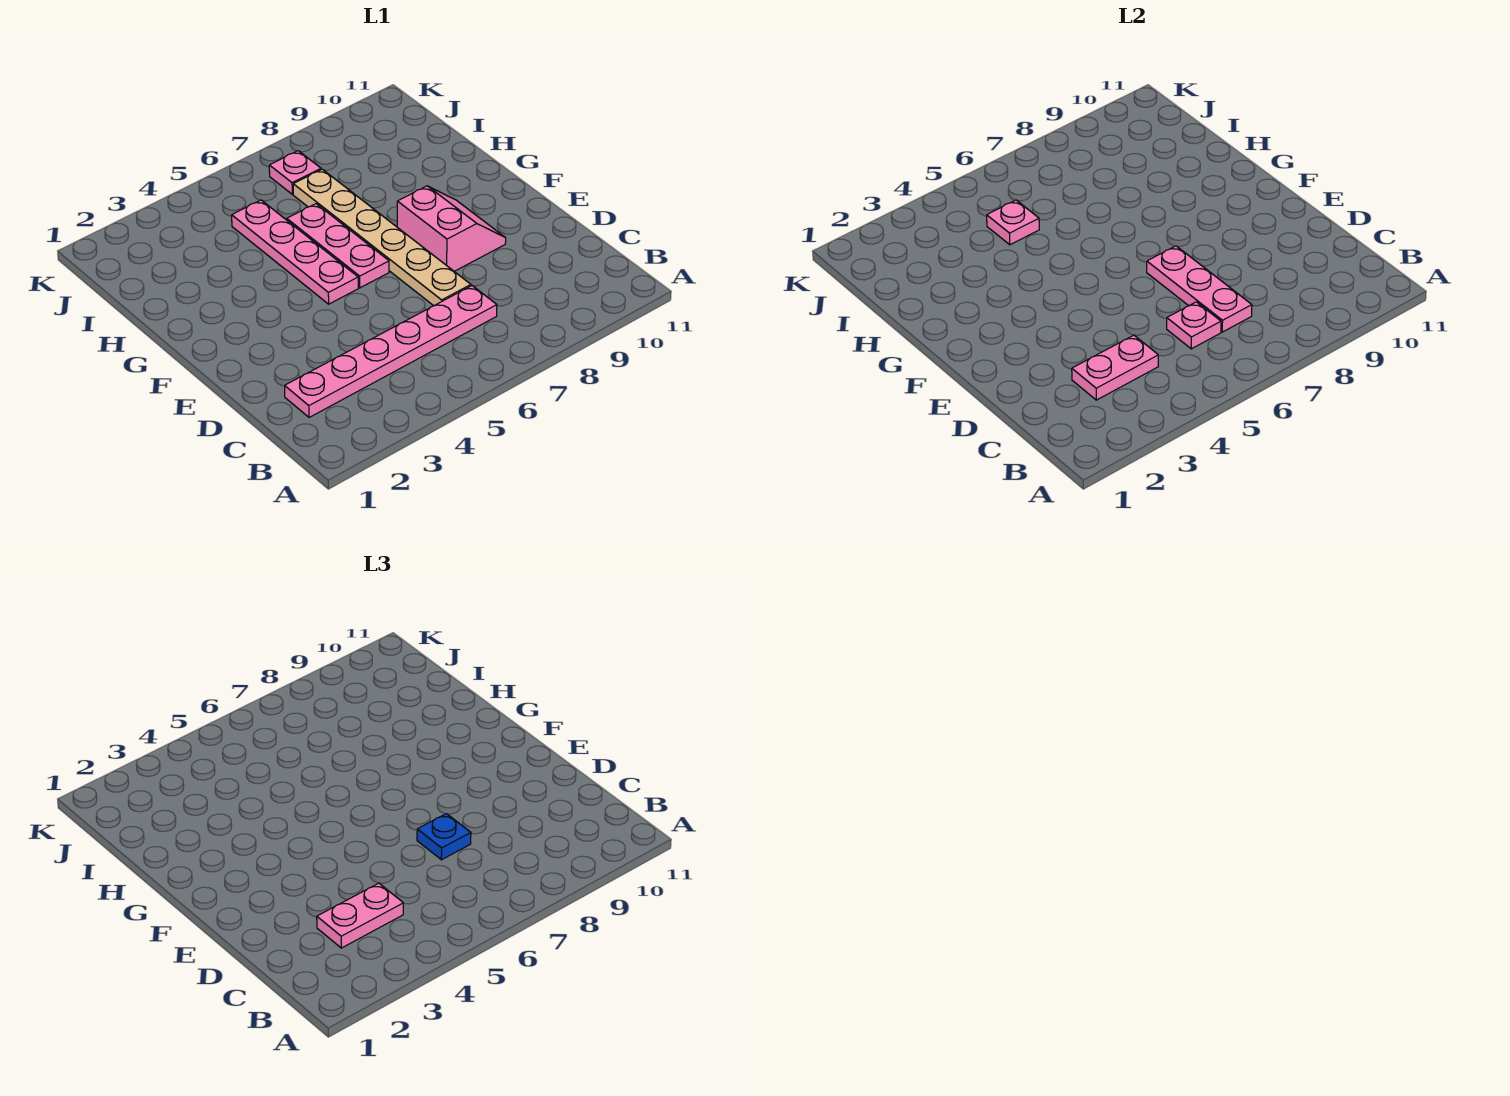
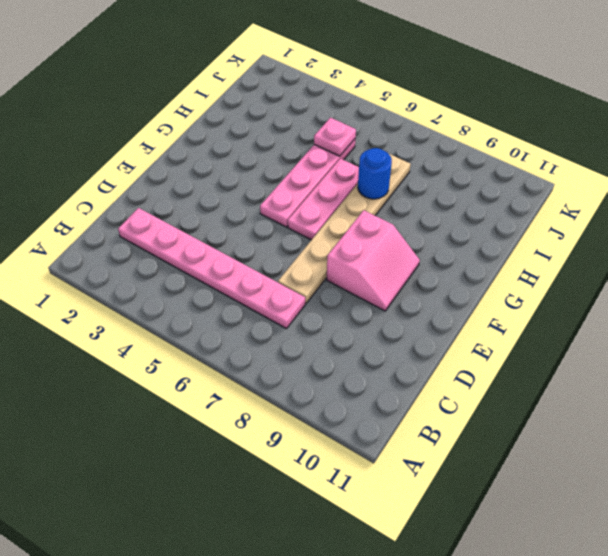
blue 1x1 round brick [358,148,392,199] -> none
none -> pink 1x1 plate [269,151,321,194]
none -> pink 1x2 plate [1072,335,1158,400]
none -> pink 1x1 plate [1167,302,1221,349]

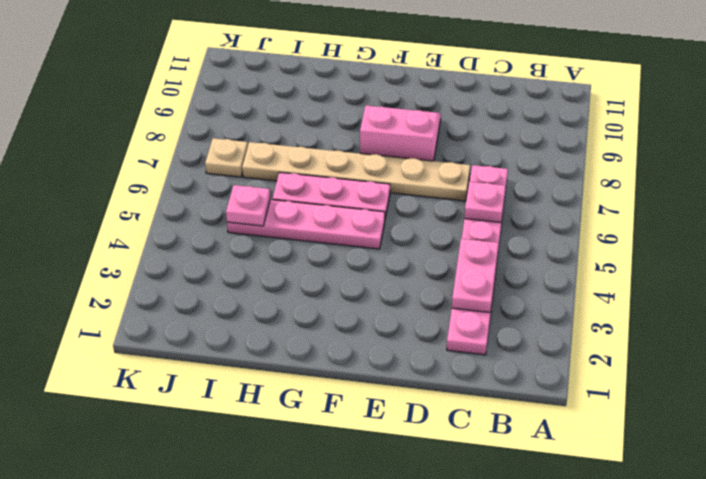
tan 1x1 plate [205,138,248,177] -> pink 1x1 plate [269,151,321,194]
none -> pink 1x3 plate [1147,246,1252,332]
none -> pink 1x2 plate [317,883,403,948]
none -> blue 1x1 plate [417,814,471,860]

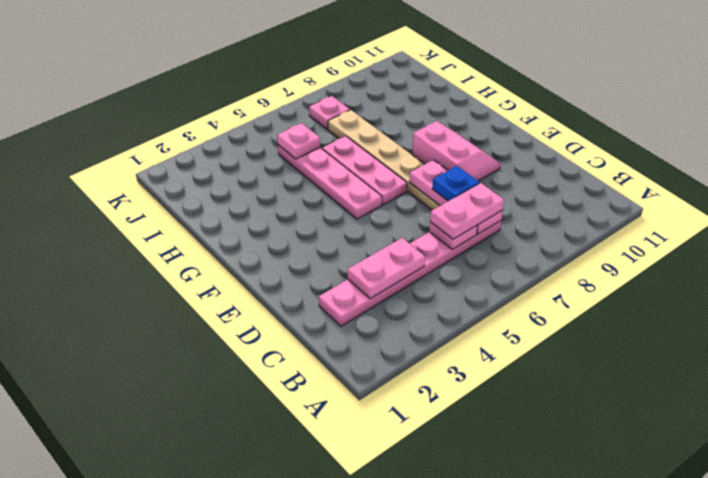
pink 1x2 plate [430,183,504,239] -> pink 1x2 plate moved to [317,883,403,948]

